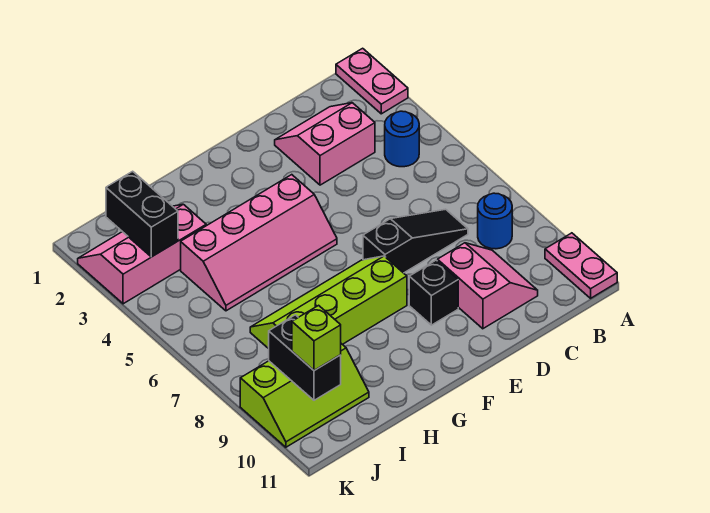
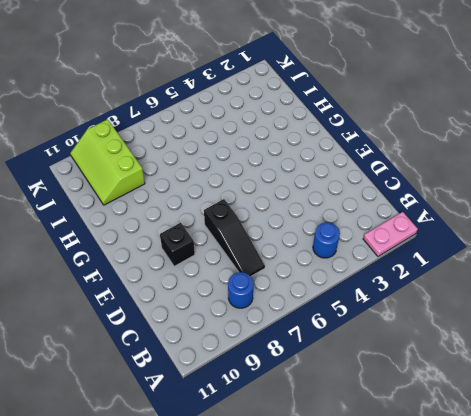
none -> pink 1x2 plate [545,233,617,298]
none -> pink 2x2 slope [275,103,375,185]
none -> pink 2x2 slope [437,243,538,329]

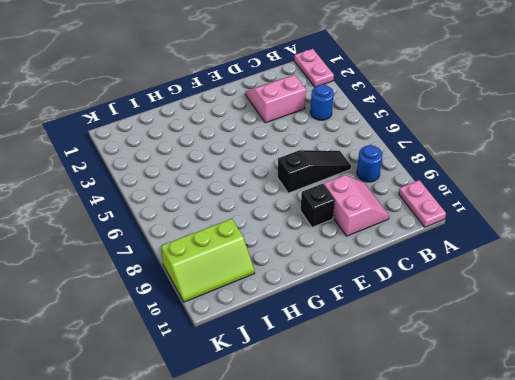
none -> pink 2x4 slope [181,175,337,311]
none -> lime 2x4 slope [250,256,407,349]
none -> pink 2x3 slope [78,204,206,304]

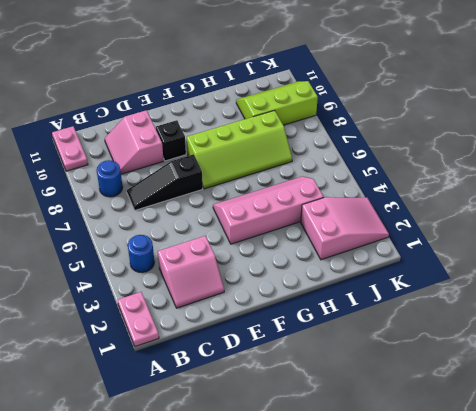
pink 2x3 slope [301,197,389,260] -> pink 2x3 slope turned to [78,204,206,304]
none -> black 1x2 brick [106,171,178,257]
none -> black 1x2 brick [269,315,341,400]
none -> lime 1x1 brick [292,305,341,370]

